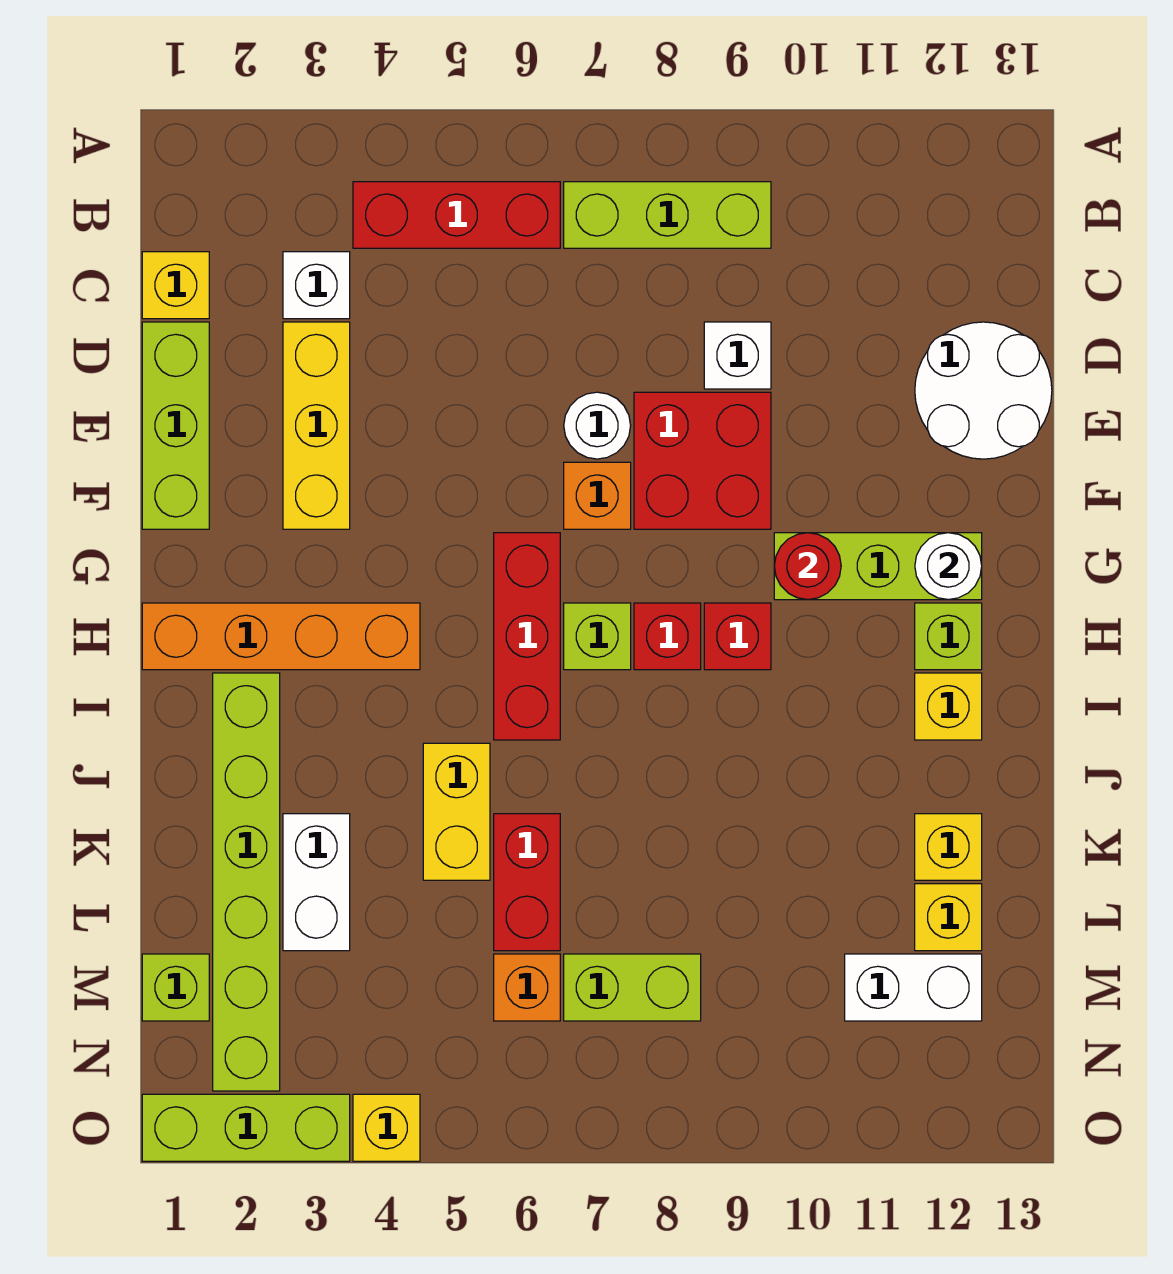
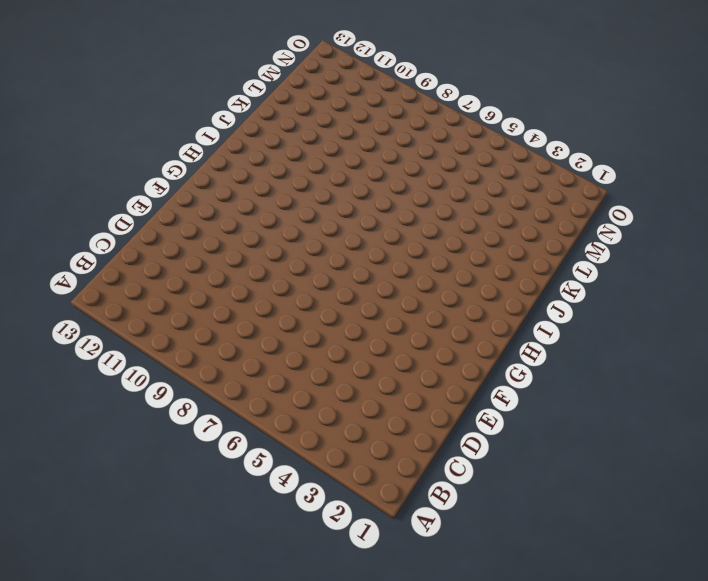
none -> red 1x3 brick [353,182,560,248]
none -> lime 1x3 brick [564,182,771,248]
none -> yellow 1x1 brick [142,252,209,319]
none -> white 1x1 brick [283,252,350,319]

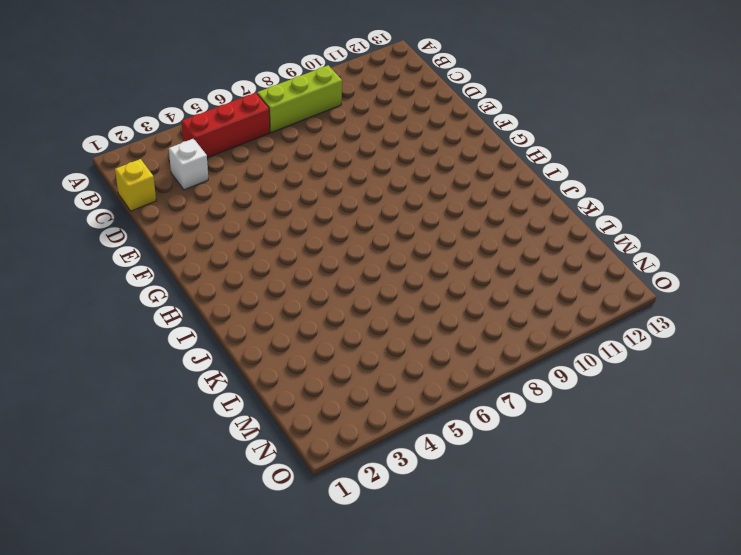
none -> lime 1x3 brick [142,322,209,529]
none -> yellow 1x3 brick [283,322,350,529]
none -> white 1x1 brick [704,322,771,389]
none -> white 2x2 round brick [915,322,1052,459]

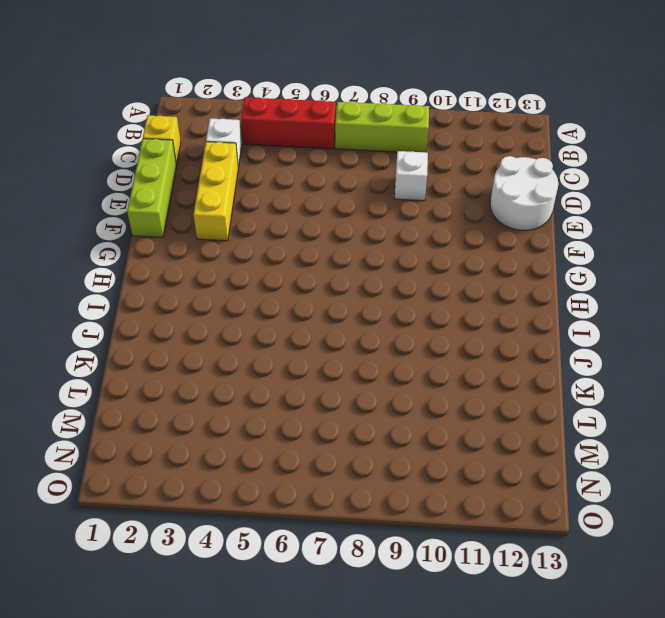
none -> white 1x1 round brick [564,392,631,459]
none -> red 2x2 brick [634,392,771,529]
none -> orange 1x1 brick [564,462,631,529]
none -> red 1x3 brick [494,533,560,740]

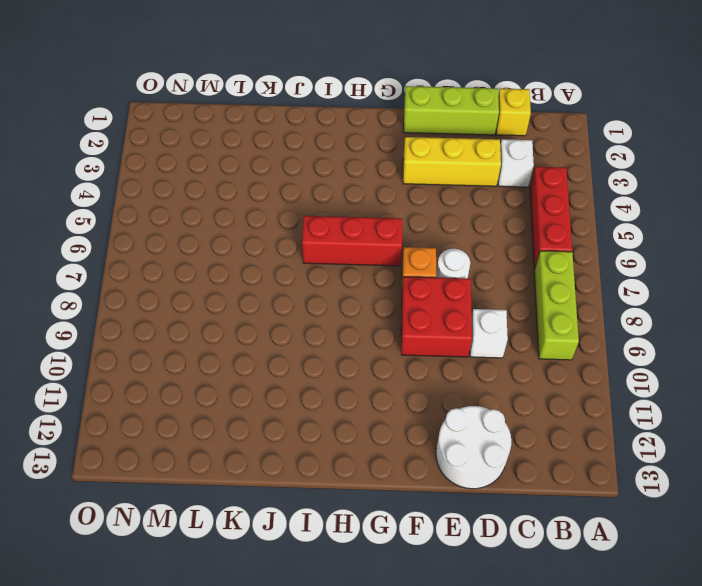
none -> lime 1x3 brick [774,533,982,600]
none -> orange 1x4 brick [142,603,420,670]
none -> lime 1x1 brick [564,603,631,670]
none -> red 1x1 brick [634,603,701,670]

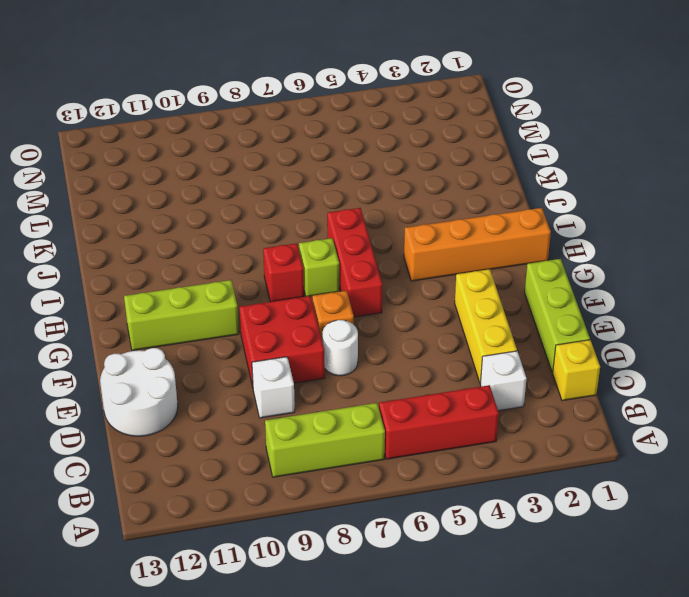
none -> red 1x1 brick [704,603,771,670]
none -> lime 1x1 brick [915,603,982,670]
none -> lime 1x6 brick [213,673,280,1091]
none -> yellow 1x1 brick [915,673,982,740]

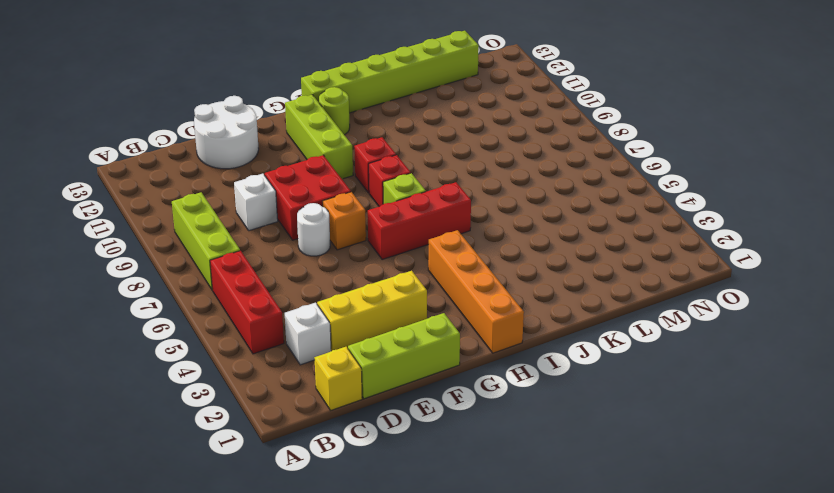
lime 1x1 round brick [319,87,350,135] -> lime 1x1 brick [915,603,982,670]
lime 1x6 brick [301,31,479,113] -> lime 1x6 brick moved to [213,673,280,1091]
none -> yellow 1x1 brick [915,673,982,740]
none -> yellow 1x2 brick [423,743,490,880]
none -> white 1x2 brick [283,814,350,951]
none -> red 1x2 brick [494,814,560,951]

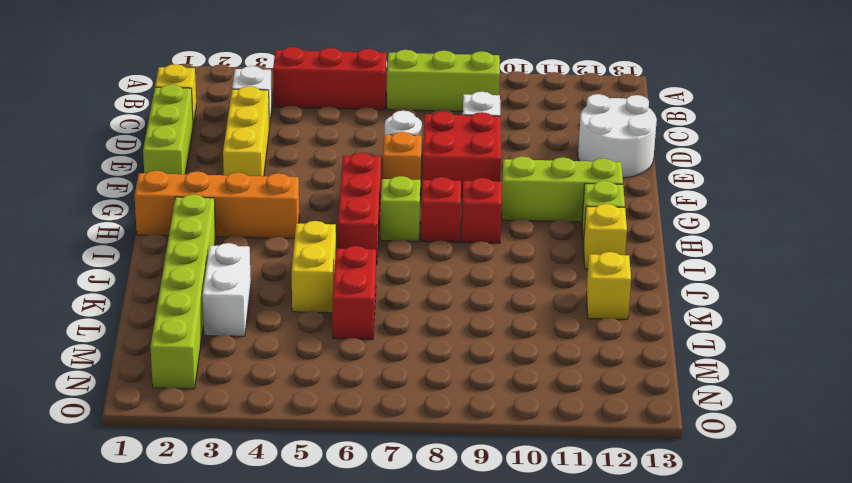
none -> yellow 1x1 brick [915,884,982,951]
none -> lime 1x1 brick [142,954,209,1021]
none -> orange 1x1 brick [494,954,560,1021]
none -> lime 1x2 brick [564,954,701,1021]

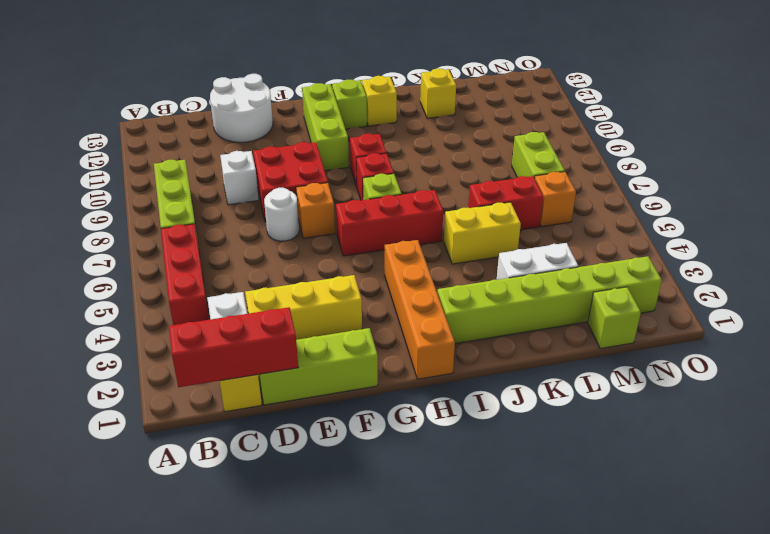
red 1x3 brick [169,307,298,387] -> none
none -> yellow 1x1 brick [915,884,982,951]
none -> white 1x2 brick [845,954,982,1021]
none -> lime 1x3 brick [142,1094,350,1161]
none -> yellow 1x1 brick [353,1094,420,1161]

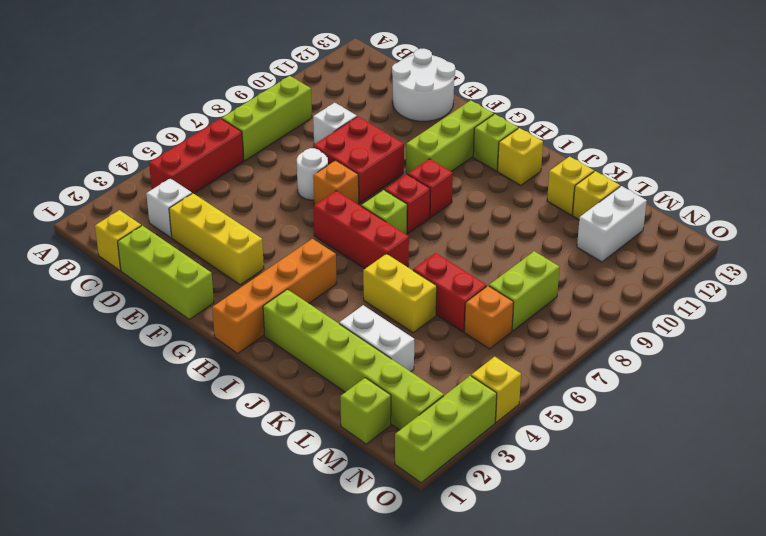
none -> red 1x1 round brick [774,533,841,600]
none -> white 1x1 round brick [915,533,982,600]

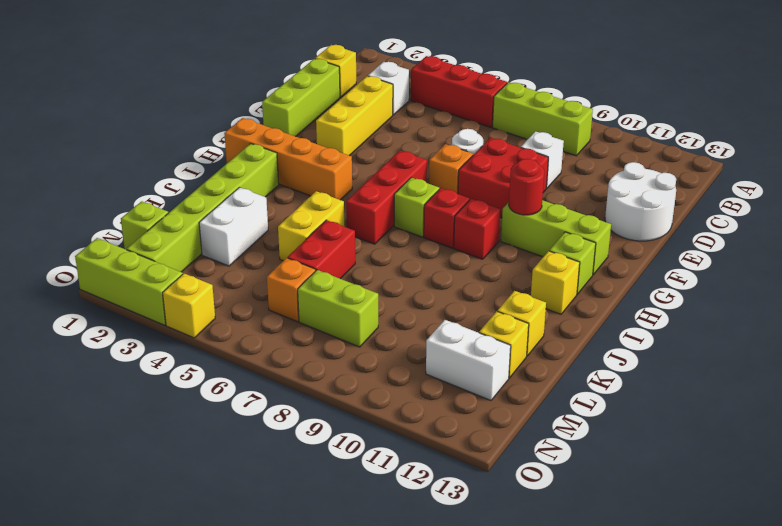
none -> white 1x1 round brick [915,533,982,600]

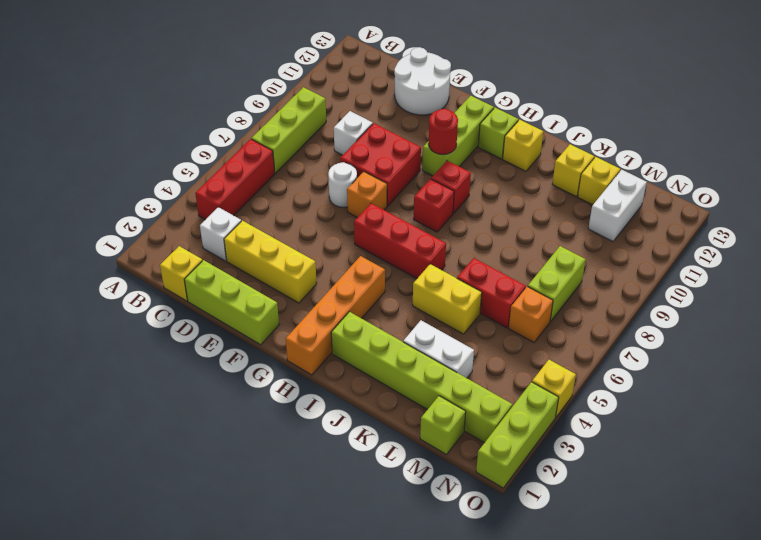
none -> lime 1x1 brick [564,603,631,670]
none -> white 1x1 round brick [915,533,982,600]

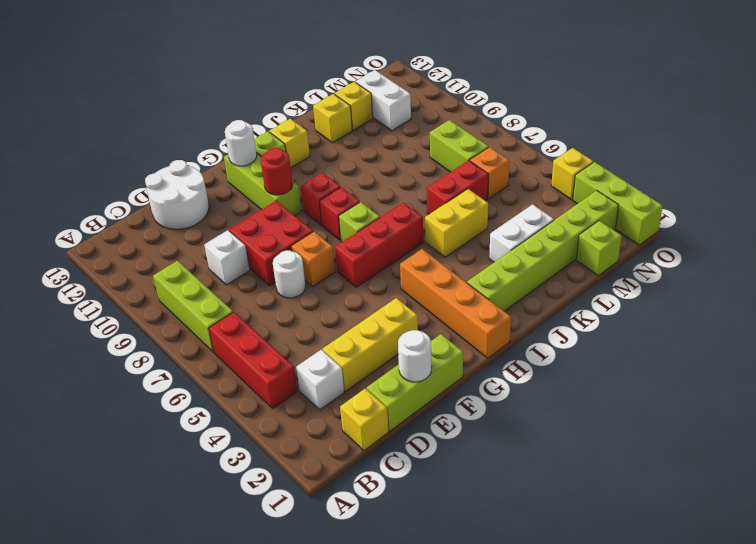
white 1x1 round brick [398,330,432,382] -> none

